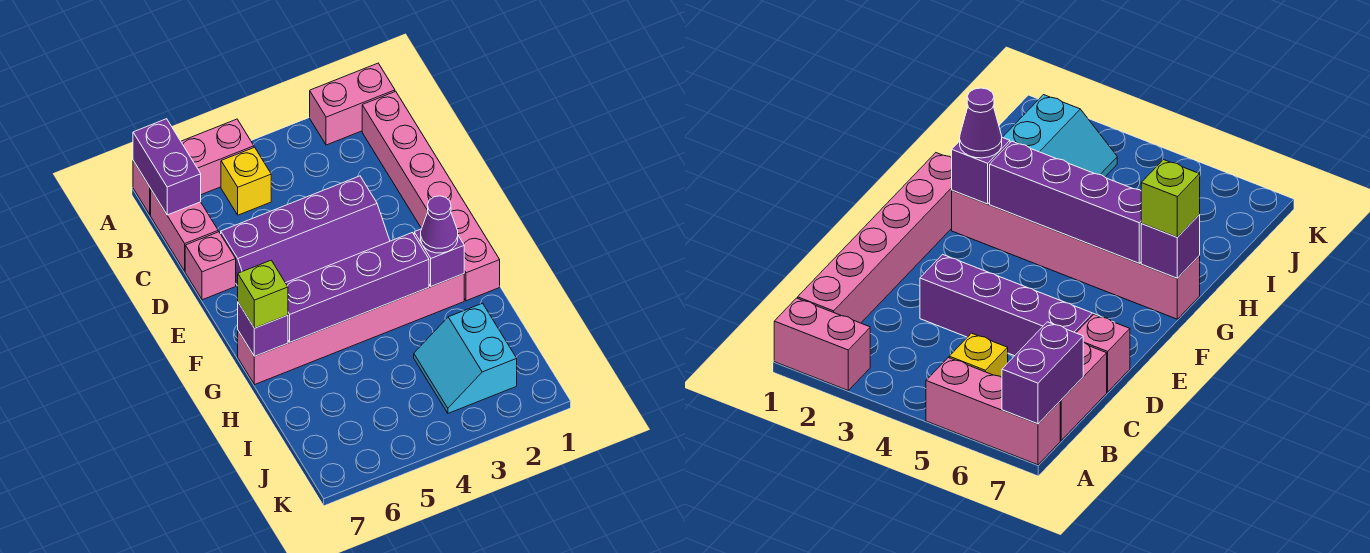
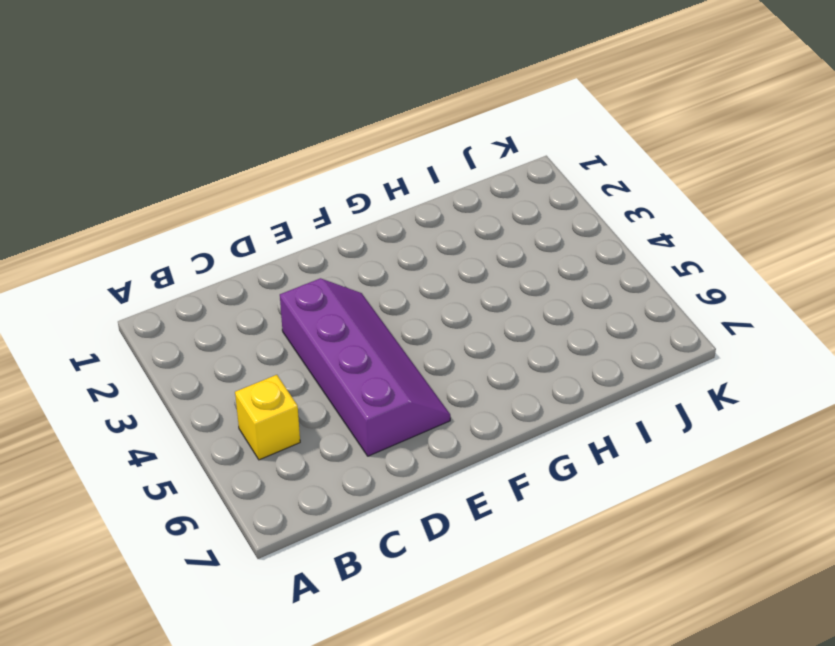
none -> pink 1x2 brick [310,63,395,145]
none -> pink 1x3 brick [133,119,254,215]
none -> pink 1x6 brick [362,91,500,301]

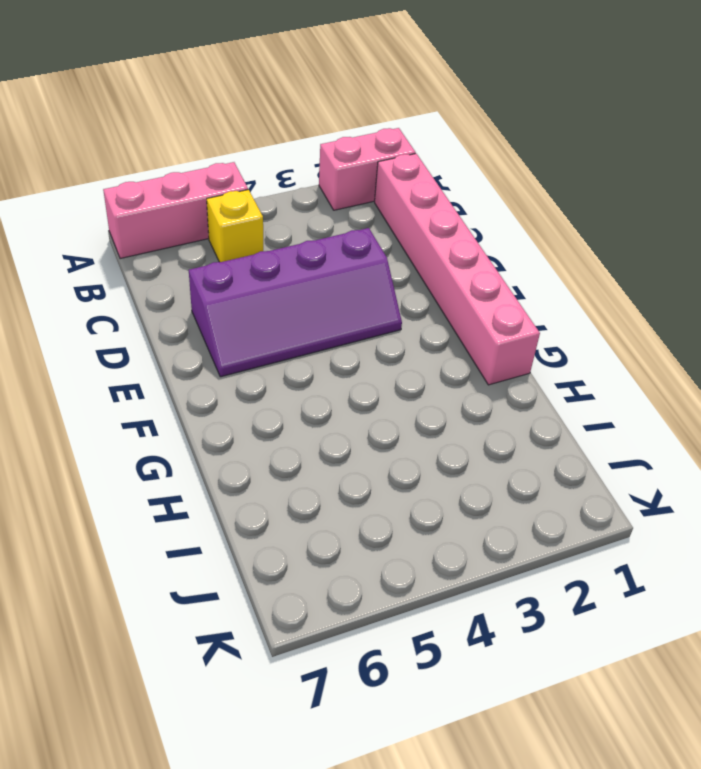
none -> pink 1x2 brick [151,190,218,271]
none -> pink 1x1 brick [185,232,236,300]
none -> pink 1x6 brick [238,274,464,385]

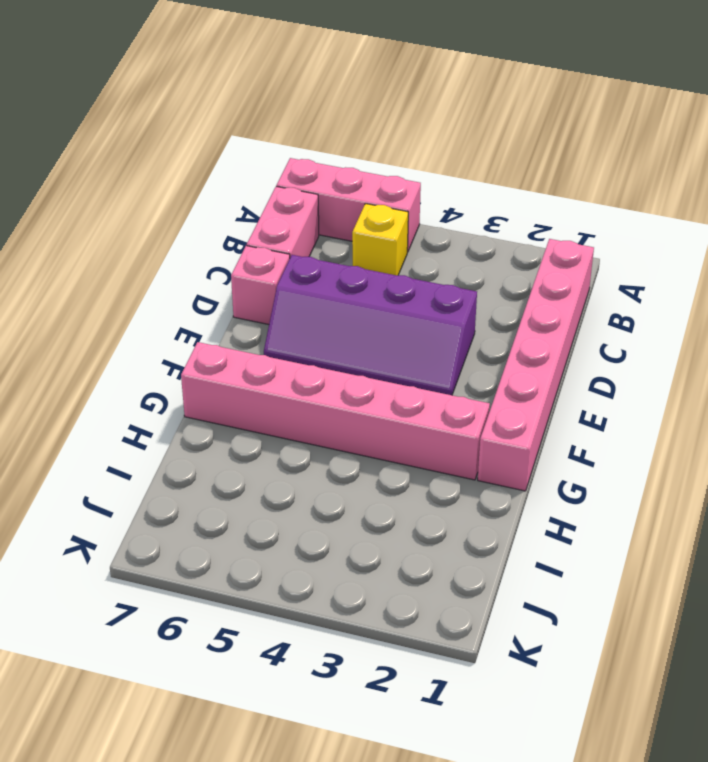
none -> pink 1x2 brick [310,63,395,145]
none -> cyan 2x2 slope [414,303,517,413]
none -> purple 1x2 brick [133,119,201,215]

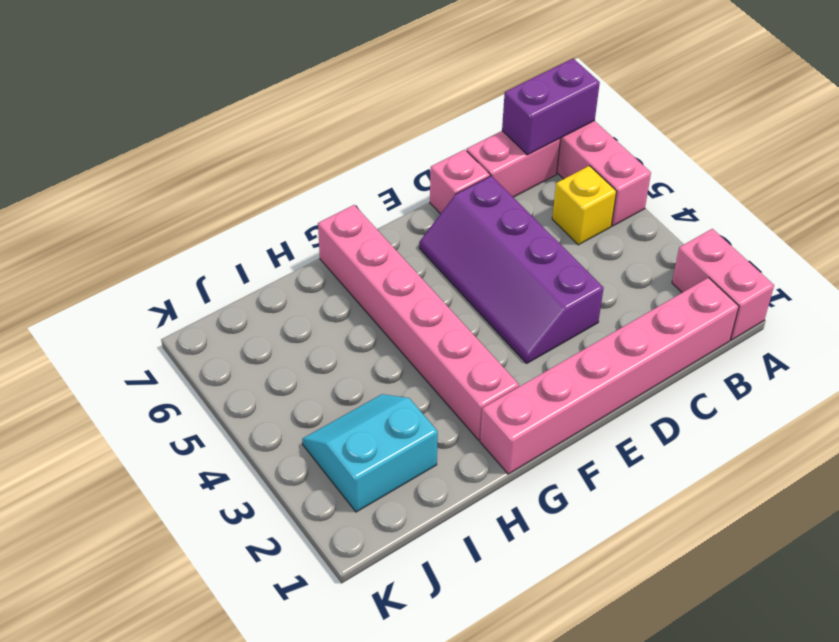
none -> purple 1x1 brick [414,229,464,286]
none -> purple 1x4 brick [286,233,429,342]
none -> purple 1x1 brick [238,303,288,356]

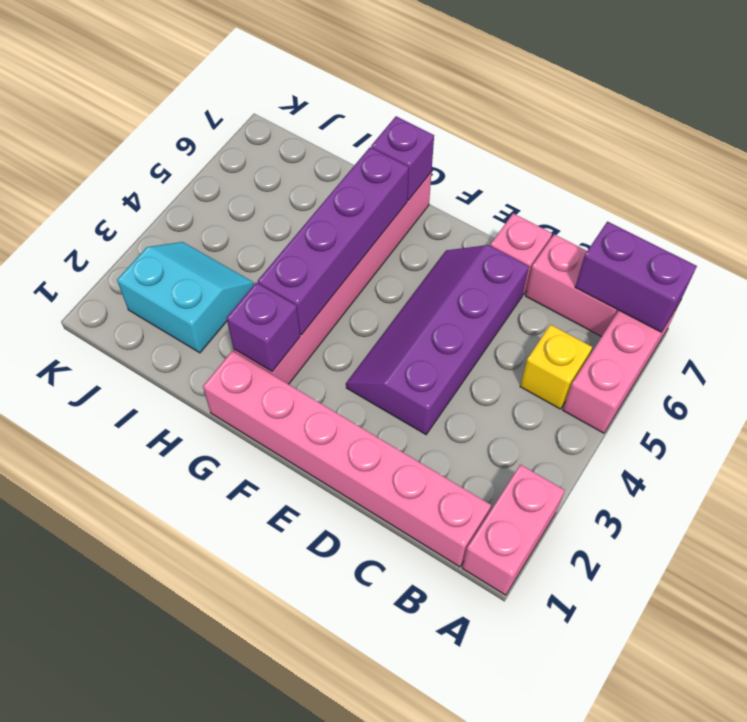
none -> purple 1x1 cone [421,196,458,253]
none -> lime 1x1 brick [238,260,288,328]

